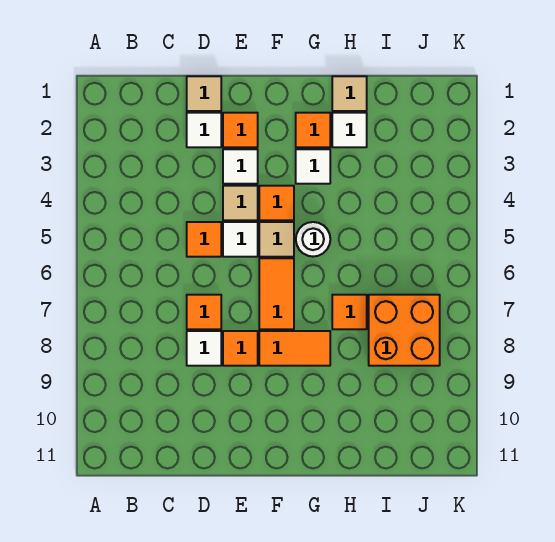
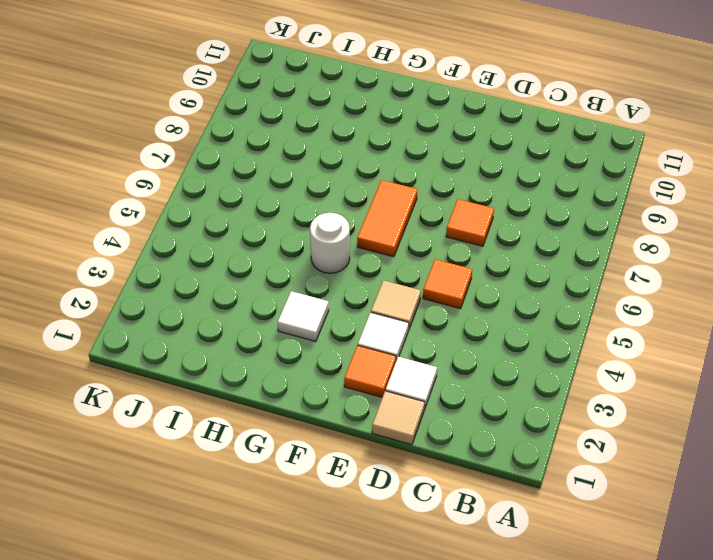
none -> white 1x1 tile [187,331,221,366]
none -> white 1x1 tile [223,222,258,257]
none -> orange 1x1 tile [223,331,258,366]

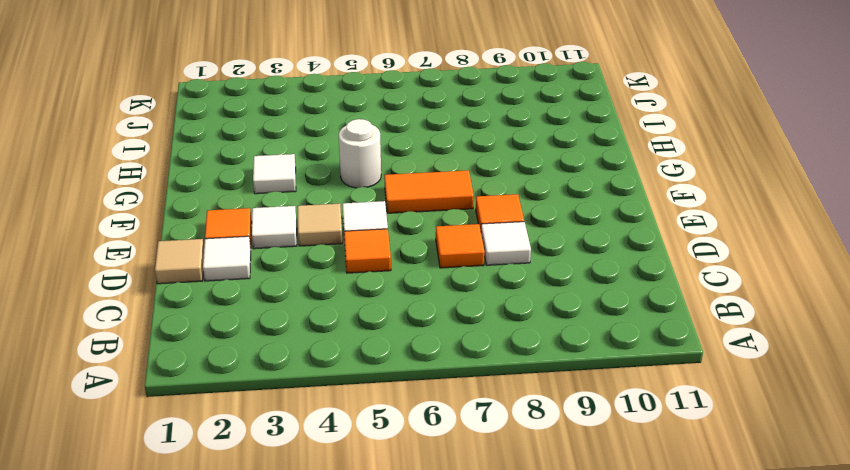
none -> orange 1x1 tile [259,186,294,220]
none -> tan 1x1 tile [259,222,294,257]
none -> orange 1x2 tile [259,331,330,366]

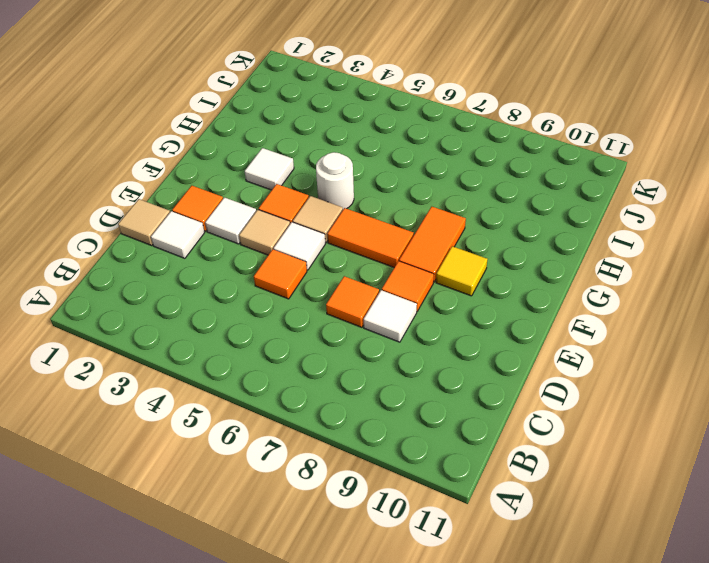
yellow 1x1 tile [436,246,487,296] -> none
none -> orange 1x1 tile [296,113,330,147]
none -> tan 1x1 tile [332,76,367,111]
none -> white 1x1 tile [332,113,367,147]

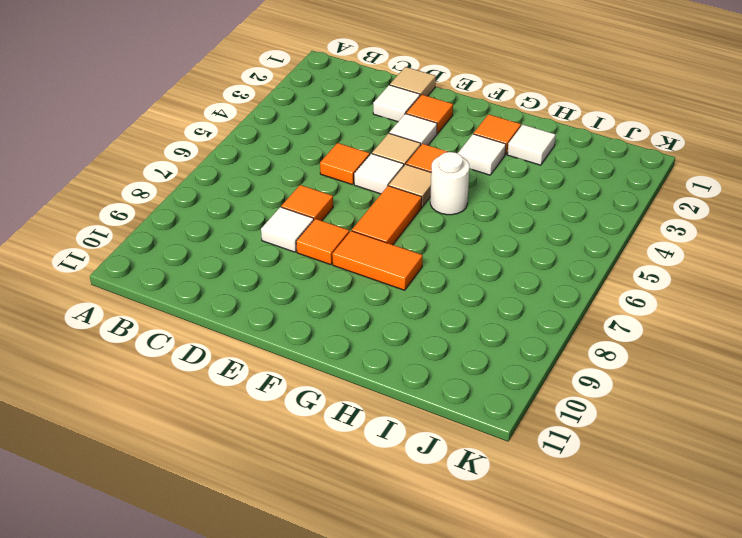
none -> tan 1x1 tile [332,76,367,111]
none -> orange 1x1 tile [332,295,367,329]
none -> orange 2x2 brick [369,295,440,366]

